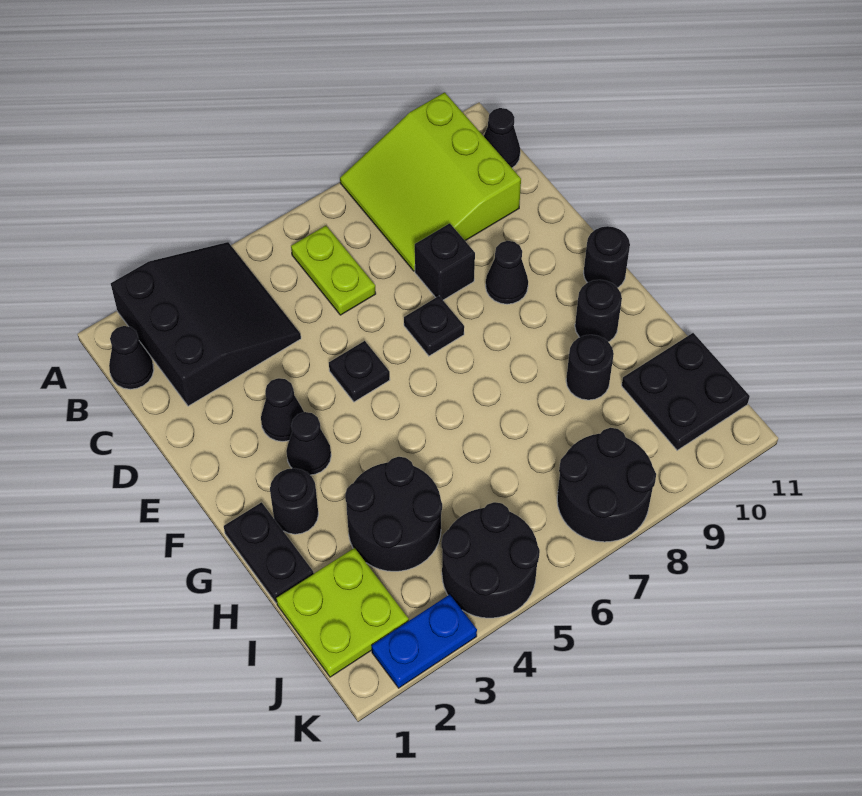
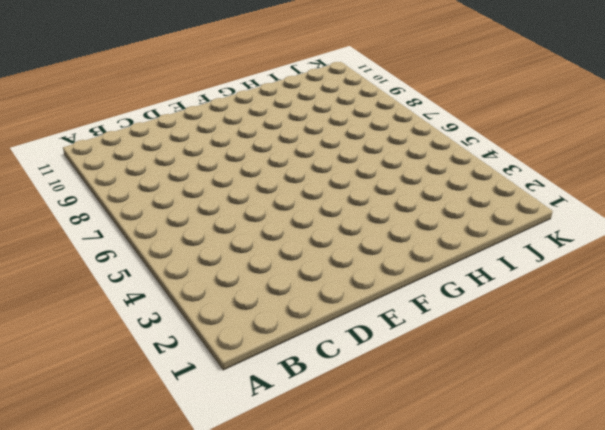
none -> black 3x3 slope [111,242,301,406]
none -> lime 3x3 slope [340,92,521,271]
none -> black 1x1 cone [109,326,154,389]

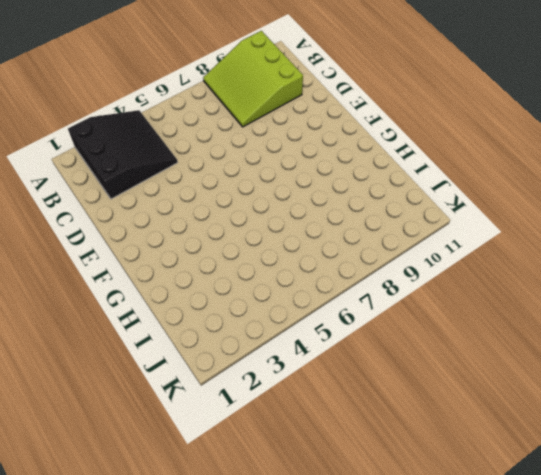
none -> black 1x1 cone [109,326,154,389]
none -> lime 1x2 plate [291,226,376,315]
none -> black 1x1 cone [484,108,520,168]

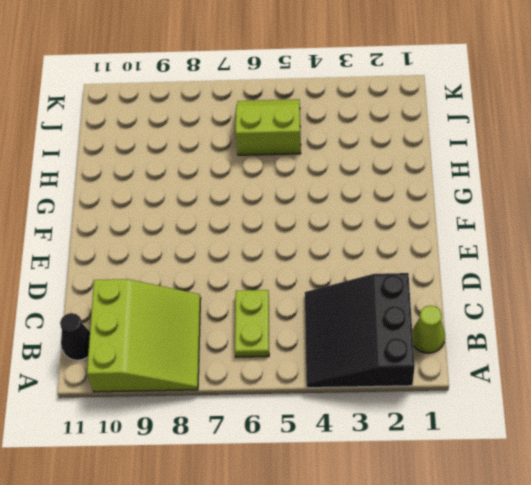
lime 1x1 cone [412,305,445,353] -> black 1x1 cone [109,326,154,389]
lime 2x2 slope [236,99,301,155] -> black 2x2 round brick [441,502,540,618]
none -> black 1x1 brick [415,223,475,300]
none -> black 1x1 cone [261,378,304,441]
none -> black 1x1 plate [329,341,390,402]

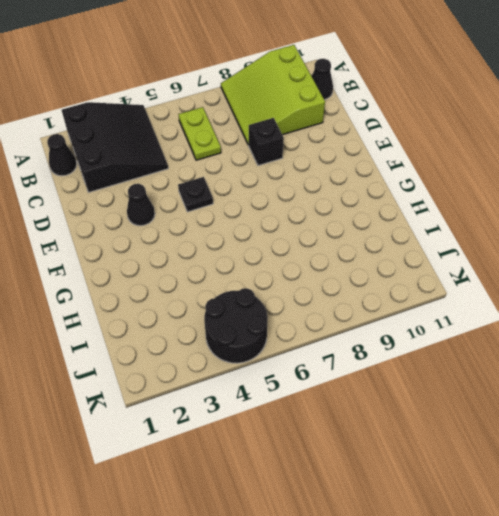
none -> black 1x1 plate [404,296,464,356]
none -> black 1x1 cone [486,241,528,304]
none -> black 1x1 cone [286,412,331,475]

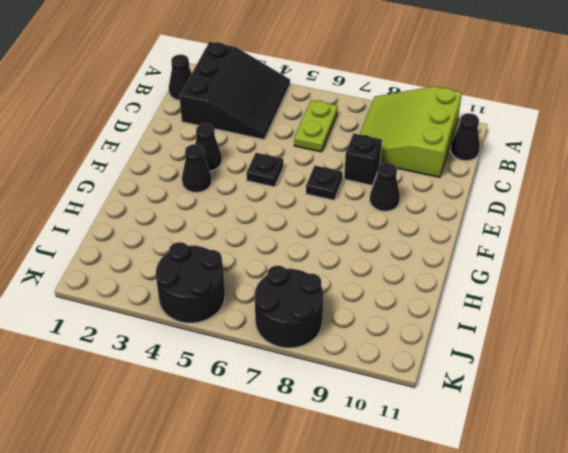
none -> black 1x1 round brick [584,226,630,288]
none -> black 1x2 plate [224,502,314,603]
none -> black 1x1 round brick [270,468,318,534]

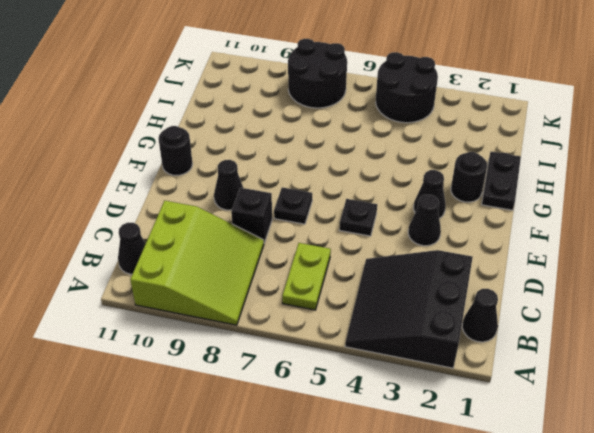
none -> black 1x1 round brick [575,280,622,342]
none -> black 2x2 round brick [345,457,442,571]
none -> black 1x1 round brick [566,335,614,400]

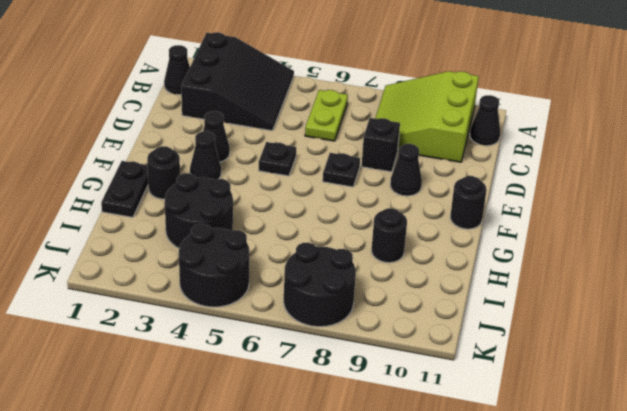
none -> black 1x1 round brick [575,280,622,342]
none -> lime 2x2 plate [276,548,409,677]
none -> black 2x2 plate [622,333,750,450]

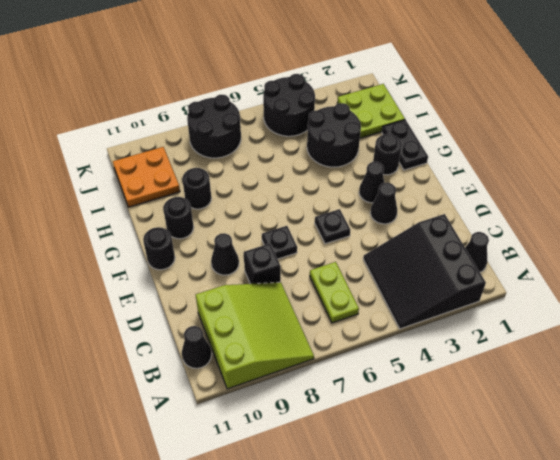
orange 2x2 plate [113,147,180,207] -> black 2x2 plate [622,333,750,450]
none -> blue 1x2 plate [372,594,477,688]

